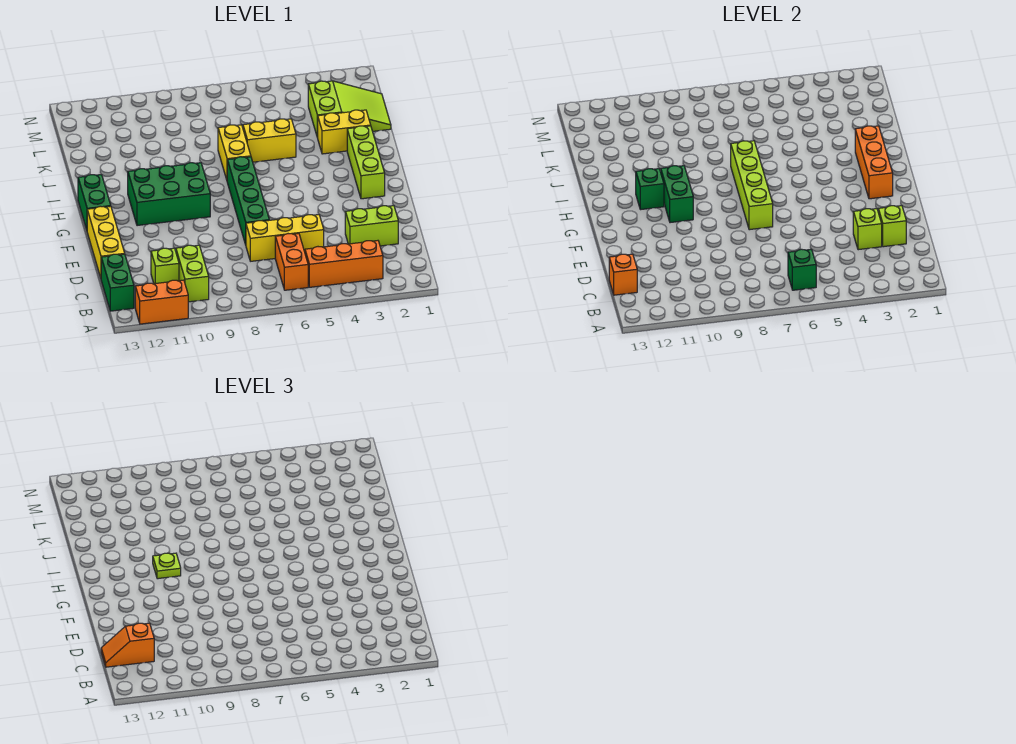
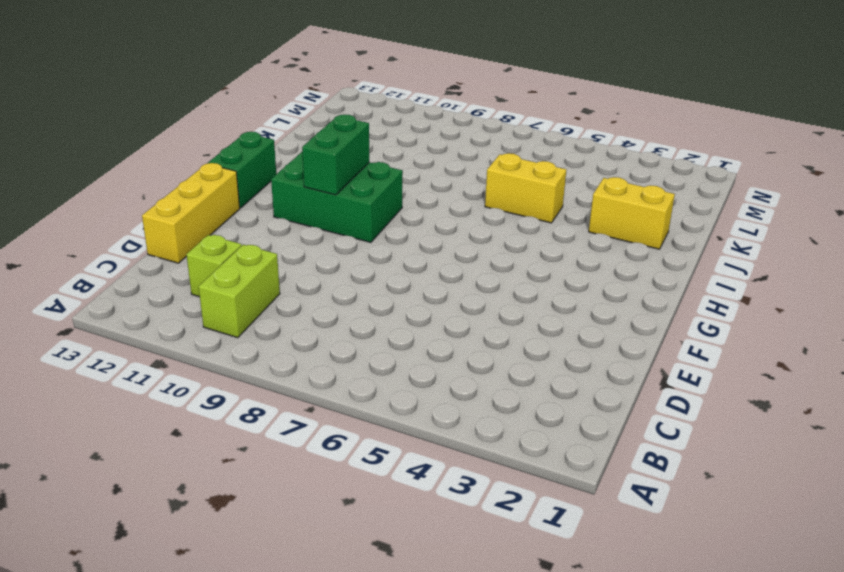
none -> orange 1x2 brick [135,280,188,324]
none -> orange 1x3 brick [305,241,383,287]
none -> orange 1x2 brick [275,233,308,290]

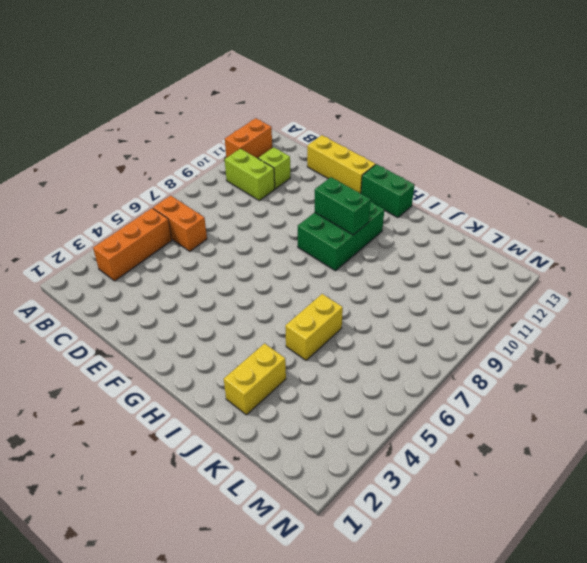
none -> green 1x2 brick [101,254,134,311]
none -> lime 1x2 brick [345,206,398,246]
none -> yellow 1x3 brick [246,215,324,261]

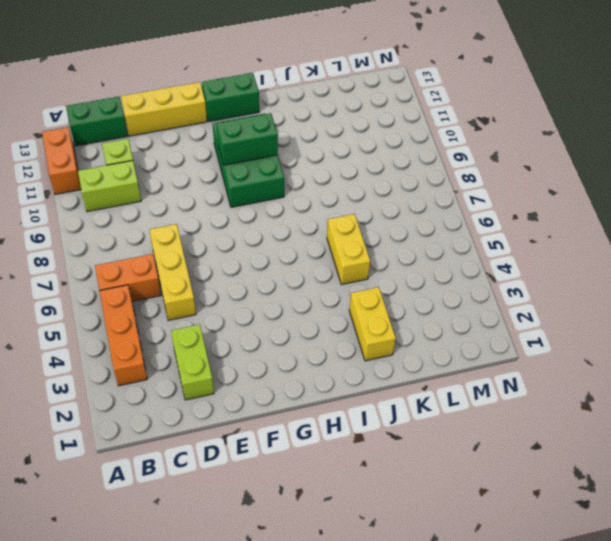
none -> green 1x4 brick [227,157,269,245]
none -> lime 1x3 brick [347,126,385,199]
none -> yellow 1x2 brick [218,125,251,180]

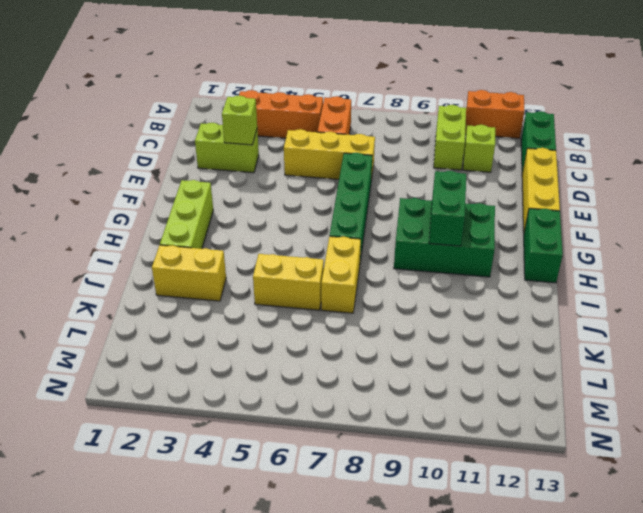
none -> lime 2x3 slope [308,81,391,138]
none -> green 1x1 brick [788,249,816,290]
none -> orange 1x1 brick [609,254,637,295]

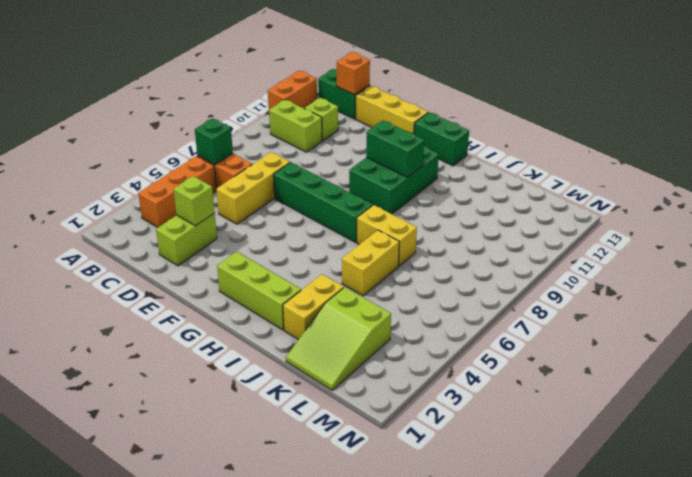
none -> lime 1x1 brick [878,206,906,247]
none -> lime 1x4 brick [731,141,773,230]
none -> orange 1x3 brick [855,126,893,199]

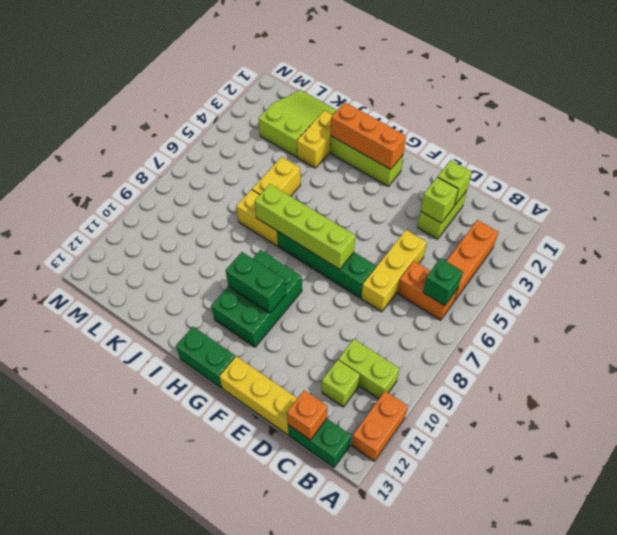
none -> green 1x1 brick [636,169,664,210]
none -> orange 1x2 slope [101,623,154,667]
none -> lime 1x1 plate [153,553,181,579]

